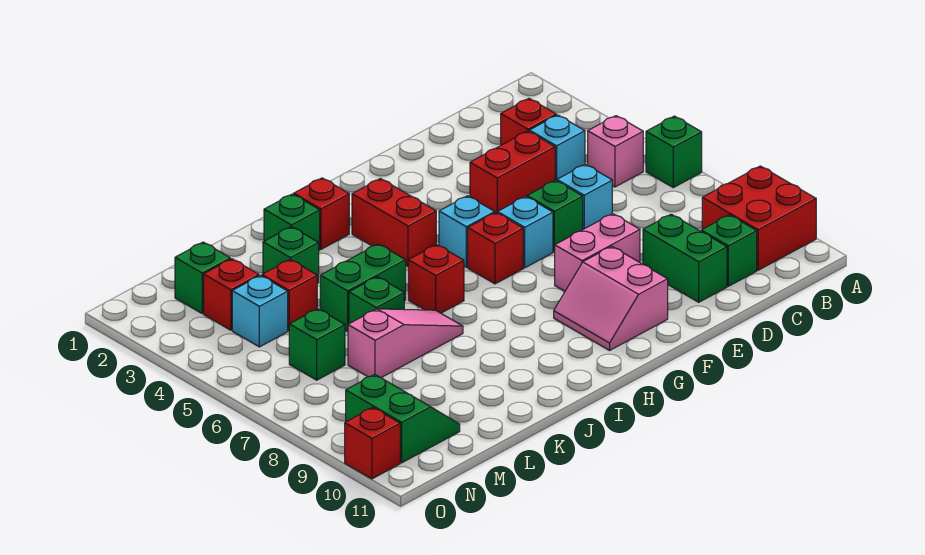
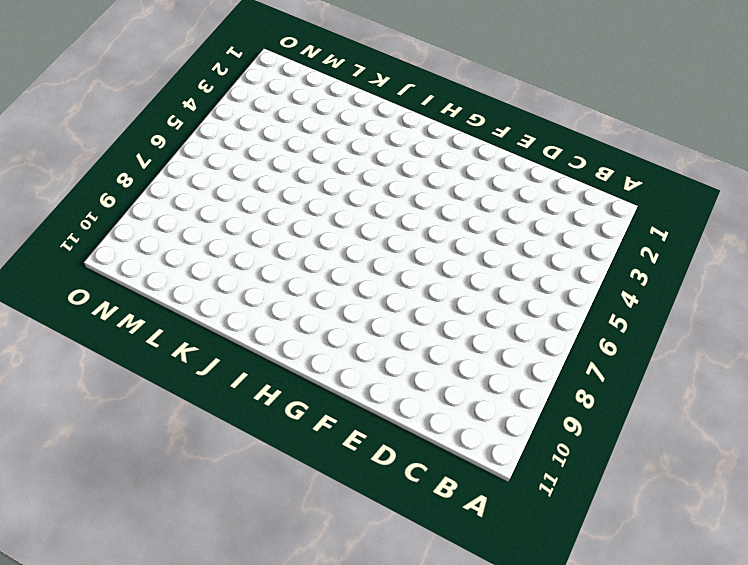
none -> green 1x1 brick [646,116,702,188]
none -> red 2x2 brick [702,166,816,270]
none -> pink 1x1 brick [588,116,643,187]
none -> red 1x1 brick [501,98,556,145]

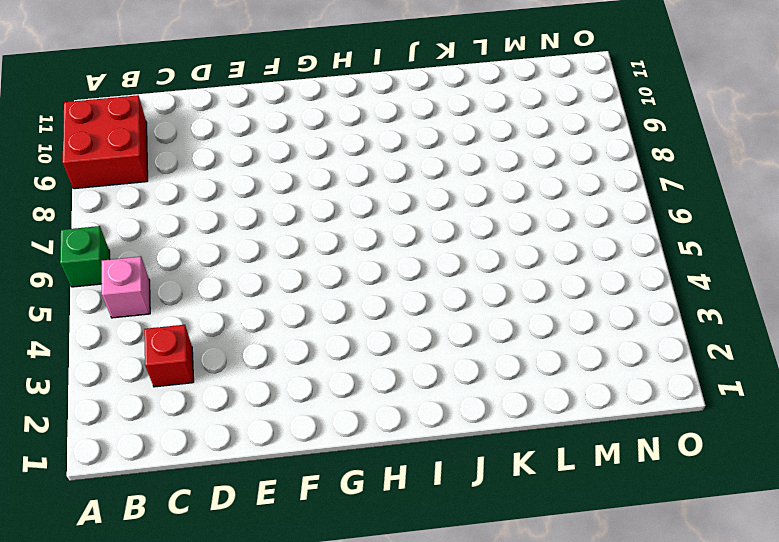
none -> cyan 1x1 brick [529,115,585,181]
none -> green 1x1 brick [701,215,757,286]
none -> red 1x2 brick [470,131,555,213]
none -> cyan 1x1 brick [557,164,612,229]

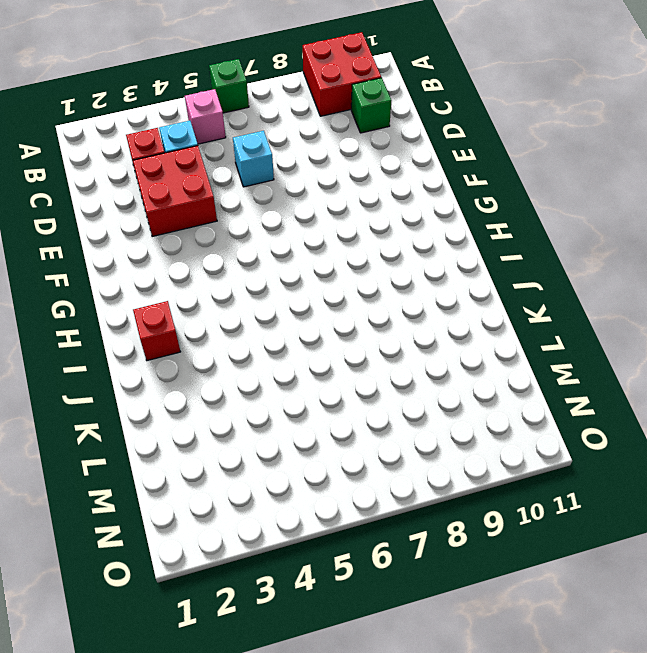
red 2x2 brick [133,146,217,237] -> red 1x2 brick [470,131,555,213]
none -> green 1x2 brick [643,214,727,302]
none -> green 1x1 brick [527,180,583,252]
none -> pink 1x2 brick [555,214,640,291]
none -> cyan 1x1 brick [497,196,553,268]

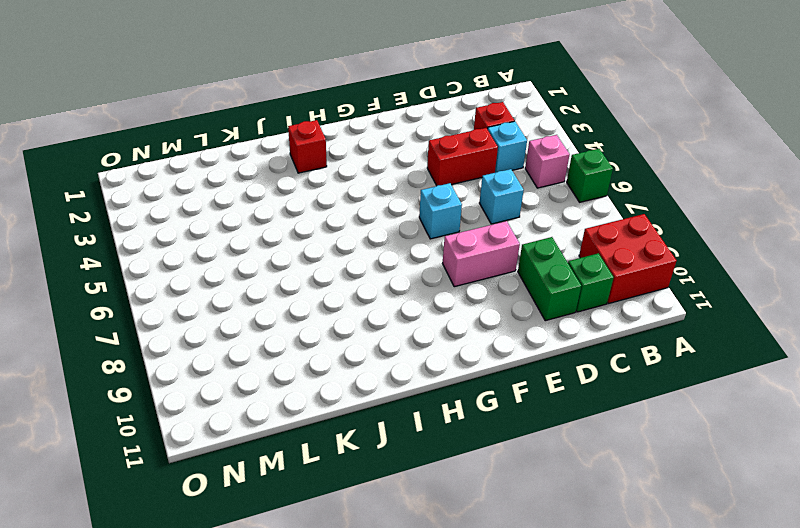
none -> green 1x1 brick [527,180,583,252]
none -> pink 2x2 slope [554,246,668,350]
none -> cyan 1x1 brick [439,196,495,267]
none -> red 1x1 brick [468,213,523,284]

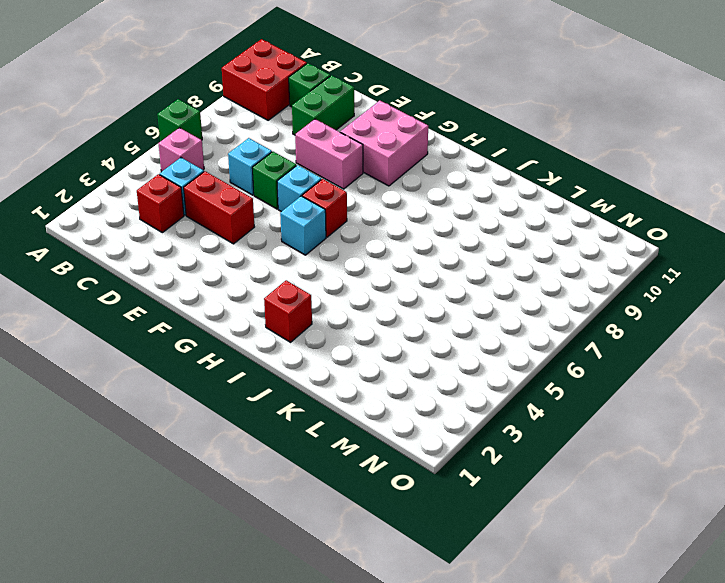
pink 2x2 brick [340,101,428,186] -> pink 2x2 slope [554,246,668,350]
none -> red 1x2 brick [352,179,436,267]
none -> red 1x1 brick [408,245,464,313]
none -> green 1x1 brick [264,194,320,250]
none -> green 1x2 brick [320,244,406,331]

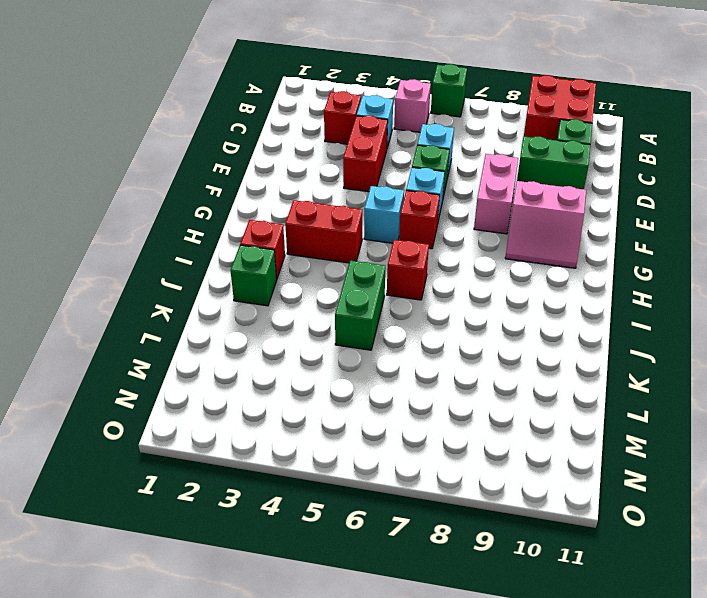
none -> pink 1x3 slope [348,309,463,378]
none -> green 1x1 brick [263,227,319,284]
none -> green 1x1 brick [349,277,404,324]
none -> red 1x1 brick [262,259,317,331]

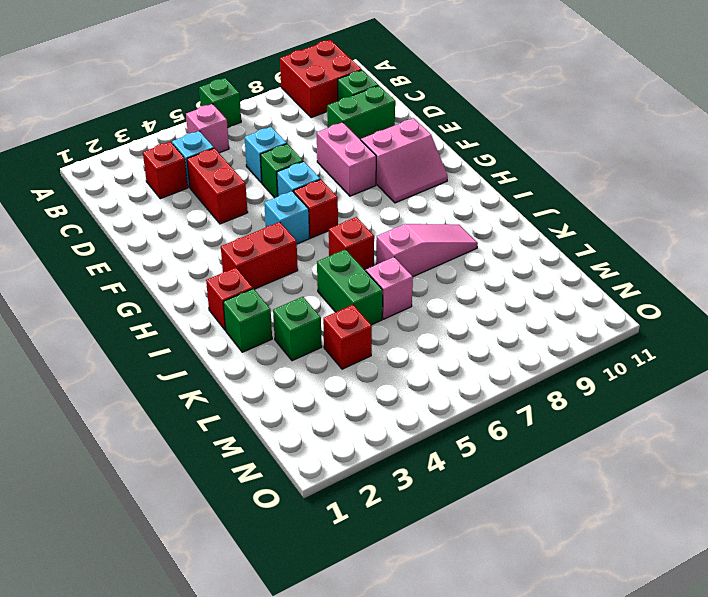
pink 1x3 slope [376,224,478,277] -> pink 1x3 slope turned to [348,309,463,378]
pink 1x1 brick [366,257,413,319] -> green 1x1 brick [349,277,404,324]
none -> green 1x1 brick [175,242,230,313]
none -> red 1x1 brick [204,259,259,330]
none -> cyan 1x1 brick [232,276,288,347]
none -> green 1x1 brick [289,309,345,380]

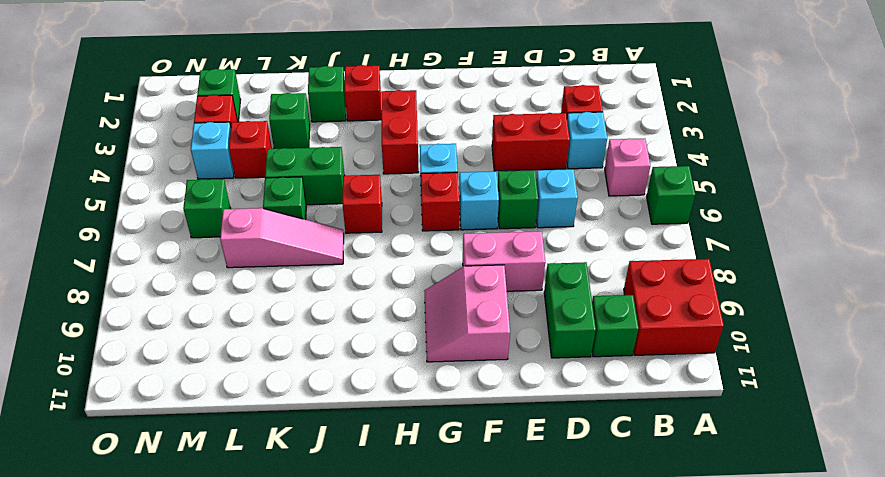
none -> green 2x2 slope [346,374,460,463]
none -> red 1x1 brick [345,408,400,479]

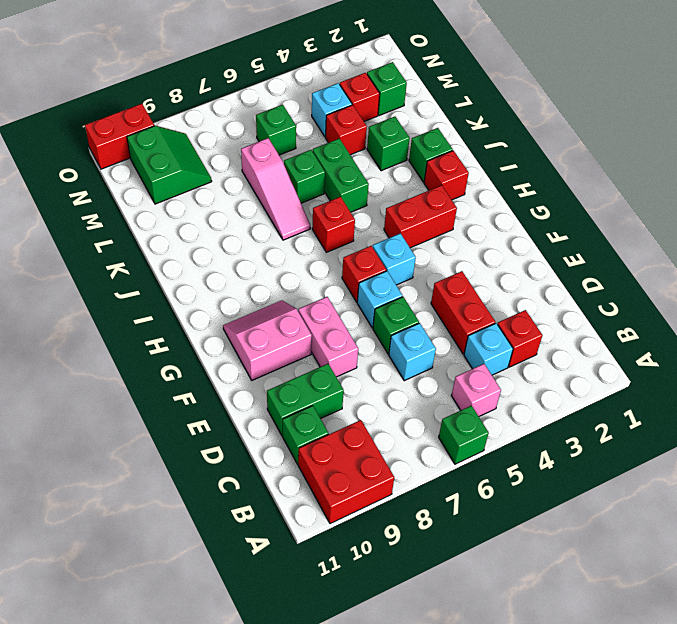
green 2x2 slope [127,126,212,204] -> green 2x2 slope turned to [346,374,460,463]
red 1x2 brick [85,104,154,169] -> red 1x1 brick [345,408,400,479]

